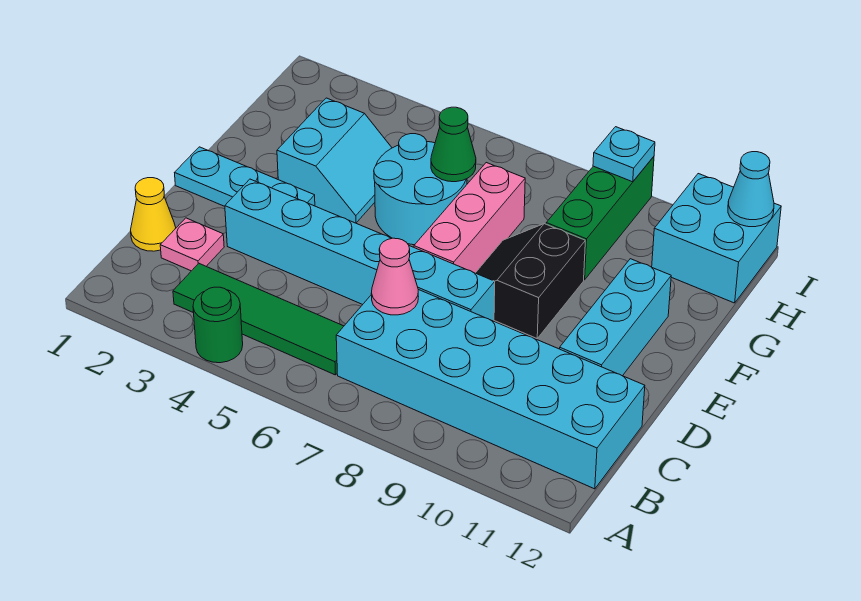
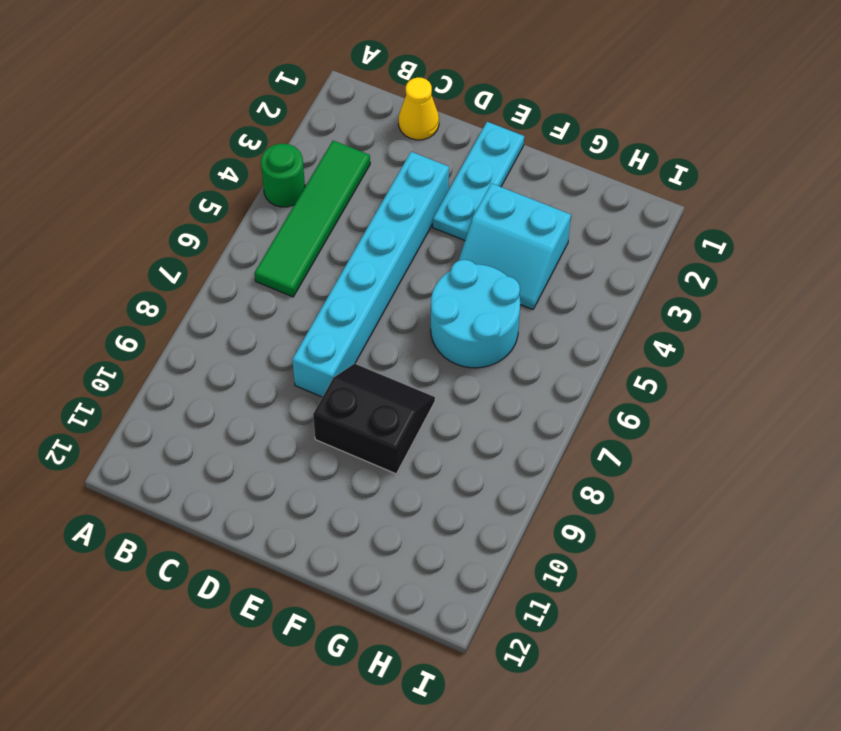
none -> cyan 2x6 brick [336,289,645,489]
none -> pink 1x1 plate [160,218,224,271]
none -> cyan 1x3 brick [560,259,671,376]

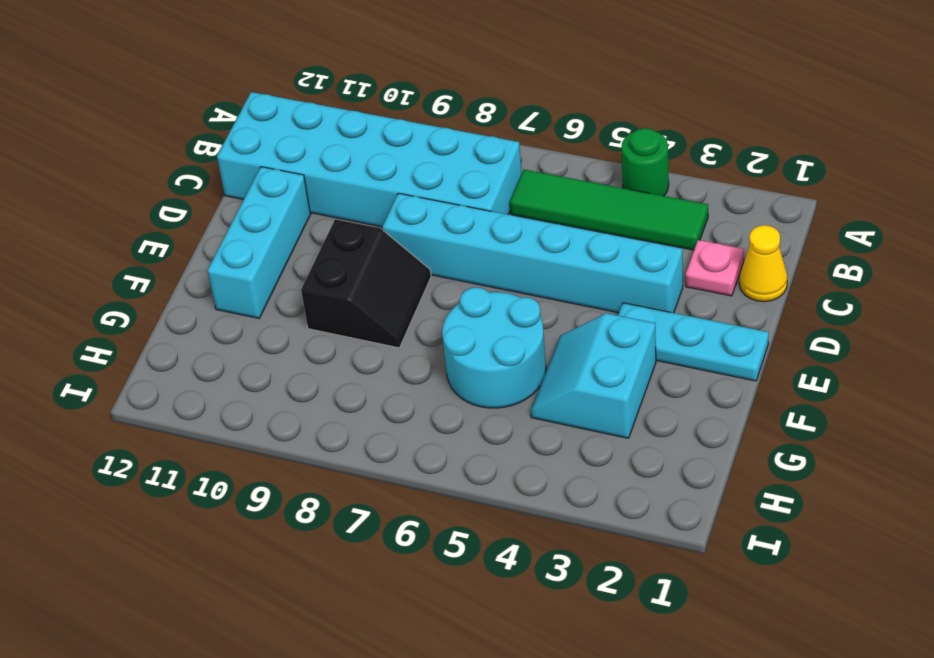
none -> pink 1x3 brick [414,163,525,273]
none -> green 1x3 brick [546,157,654,280]
none -> cyan 2x2 brick [652,174,781,303]

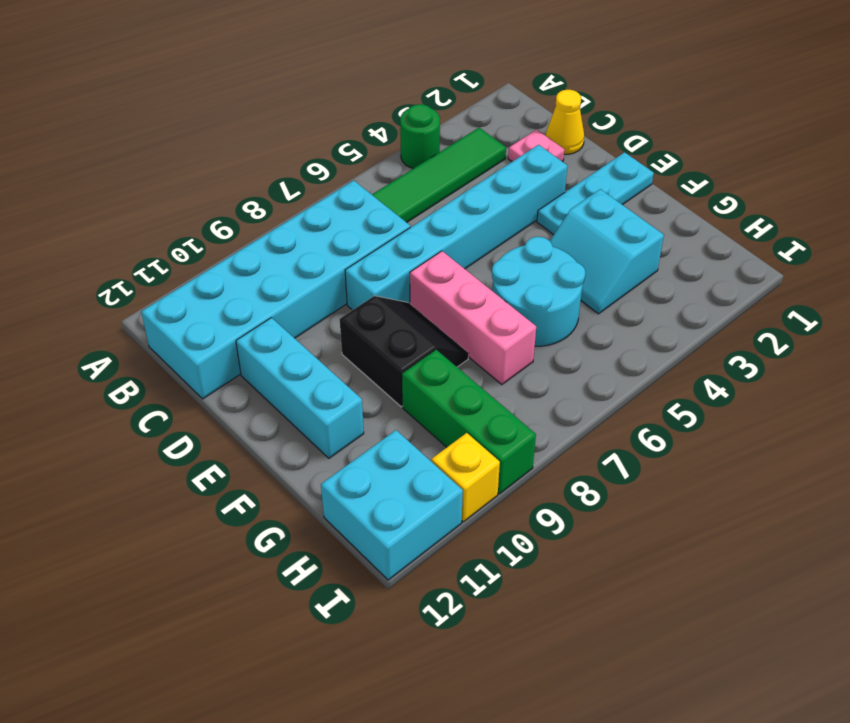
yellow 1x1 brick [432,433,500,522] -> none
none -> pink 1x1 cone [371,238,418,315]
none -> green 1x1 cone [431,107,476,182]
none -> cyan 1x1 plate [593,127,655,182]

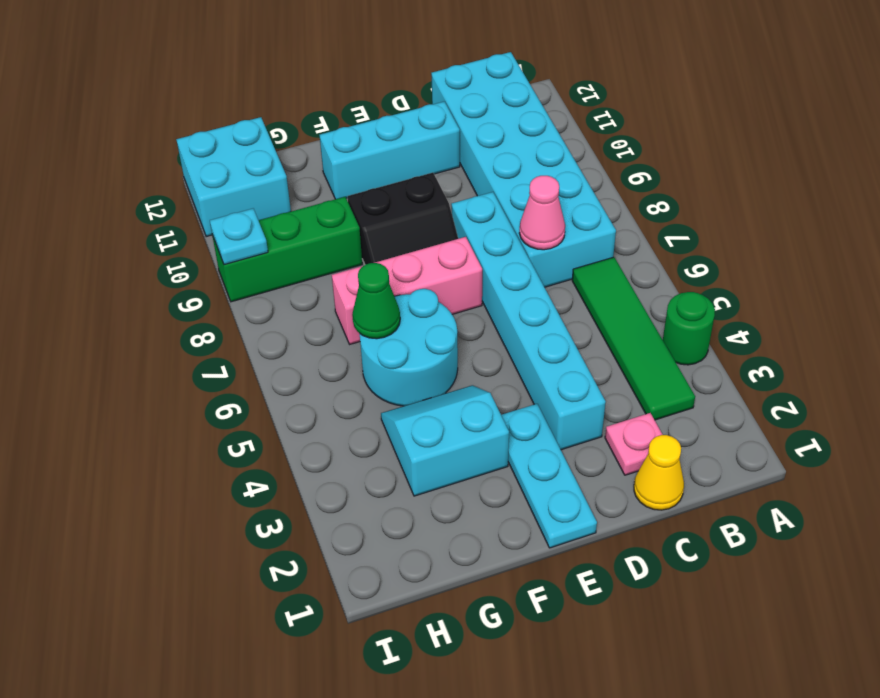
none -> cyan 1x1 cone [728,152,774,227]

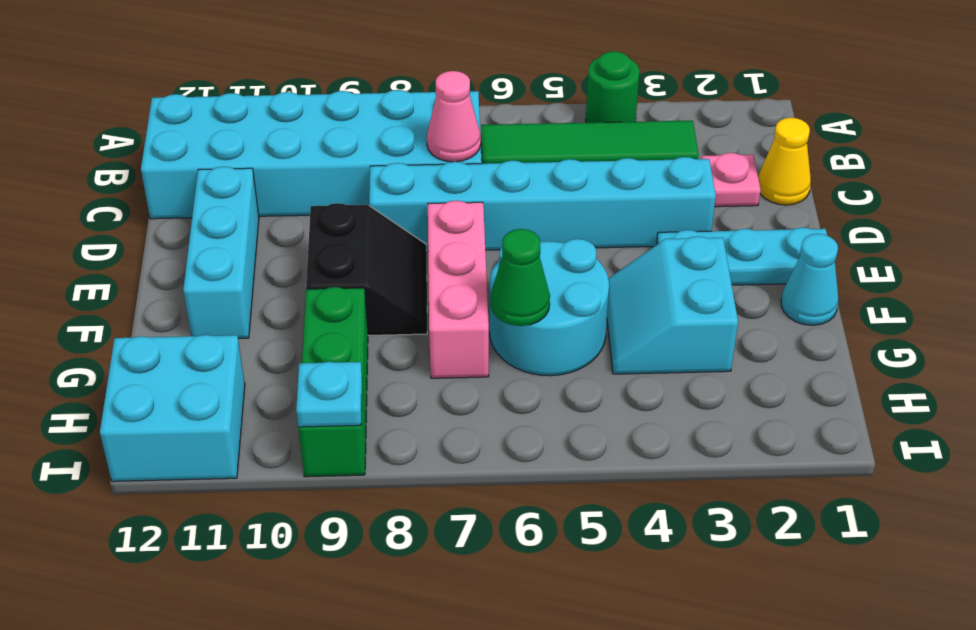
cyan 1x1 cone [781,234,838,325] -> cyan 1x1 cone moved to [728,152,774,227]

